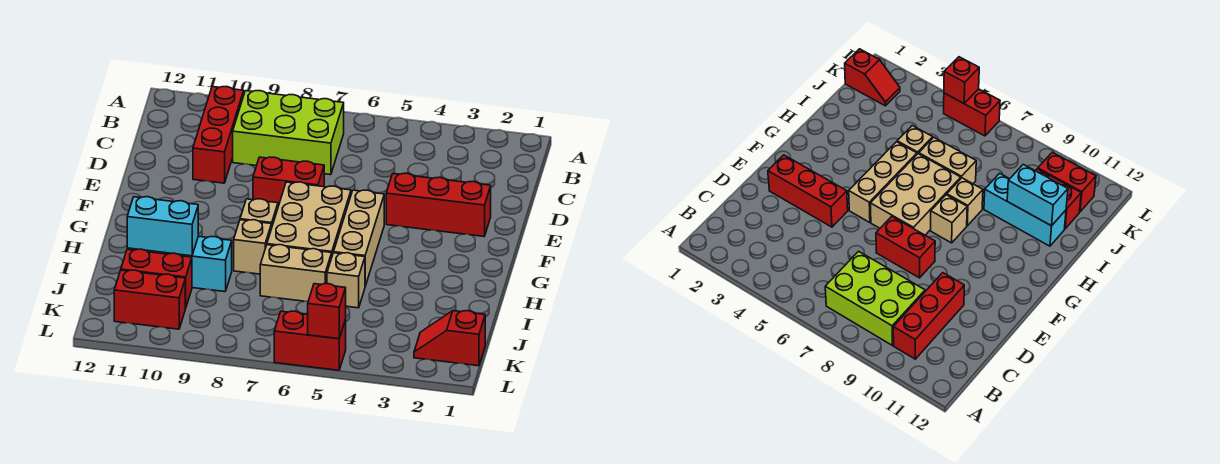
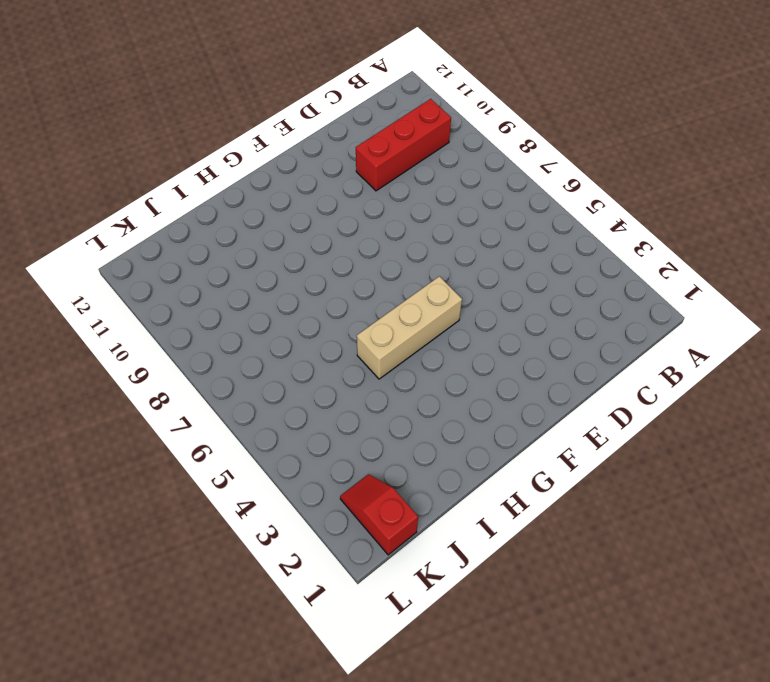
none -> lime 2x3 brick [233,91,344,175]
none -> red 1x3 brick [386,173,491,236]
none -> red 1x2 brick [253,157,324,206]

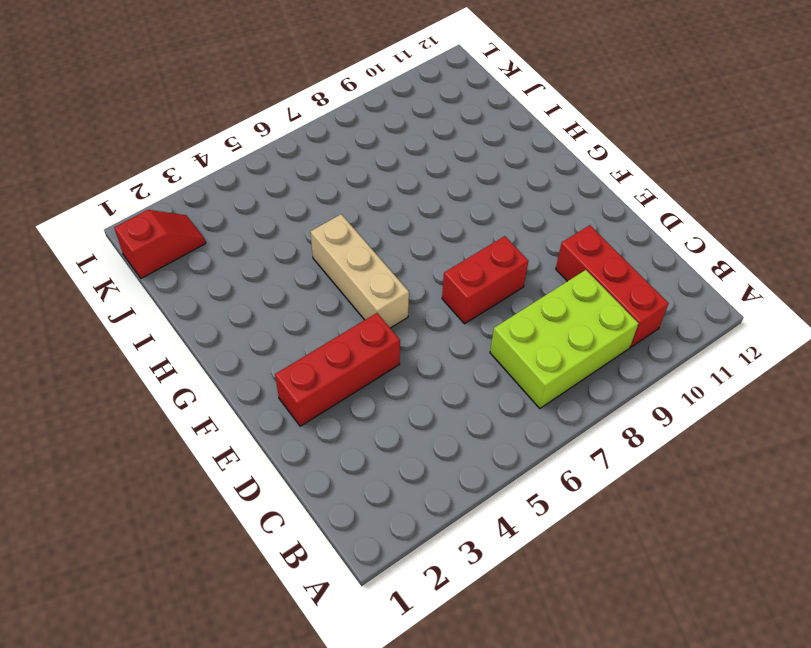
none -> tan 2x3 brick [267,182,351,255]
none -> tan 1x1 brick [240,199,278,226]
none -> tan 1x1 brick [234,220,272,274]

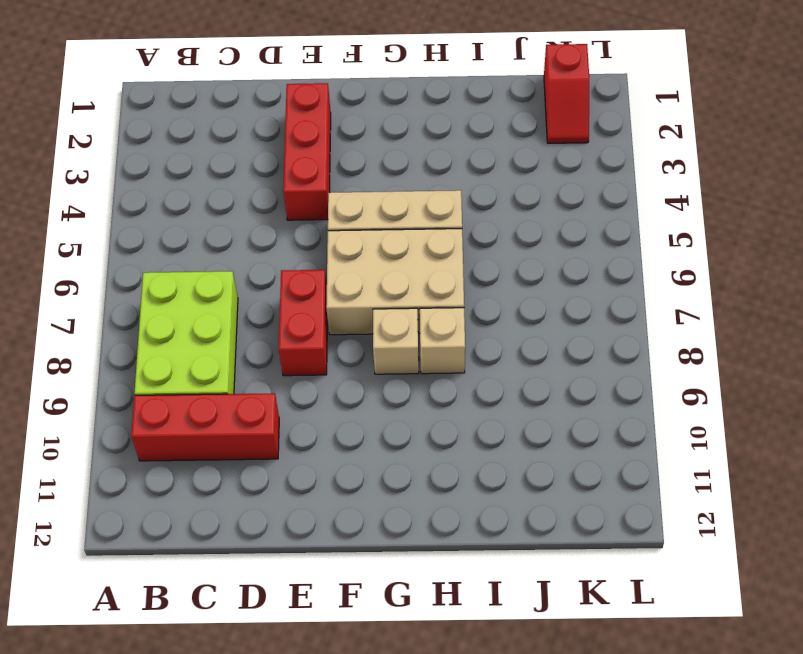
none -> tan 1x1 brick [327,253,365,308]
none -> tan 1x2 brick [260,245,332,301]
none -> cyan 1x3 brick [127,236,232,292]

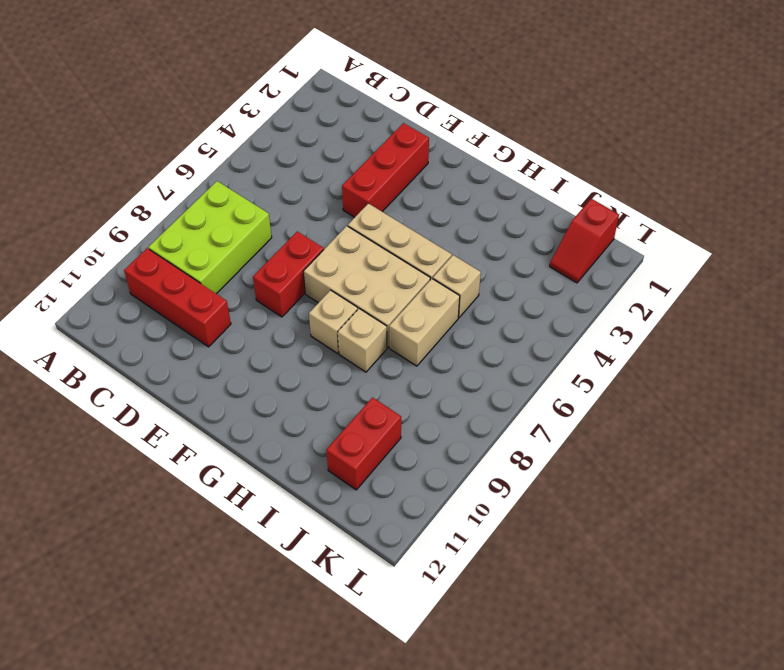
none -> cyan 1x3 brick [127,236,232,292]
none -> red 1x2 brick [114,270,185,329]
none -> red 1x2 brick [274,311,346,370]

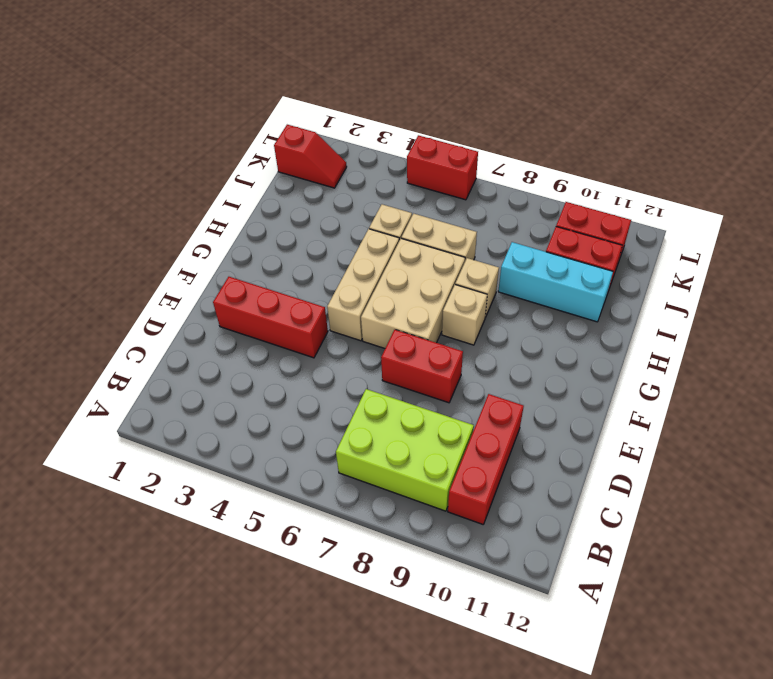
none -> cyan 1x2 brick [127,197,198,256]
none -> red 1x1 brick [308,284,346,339]

